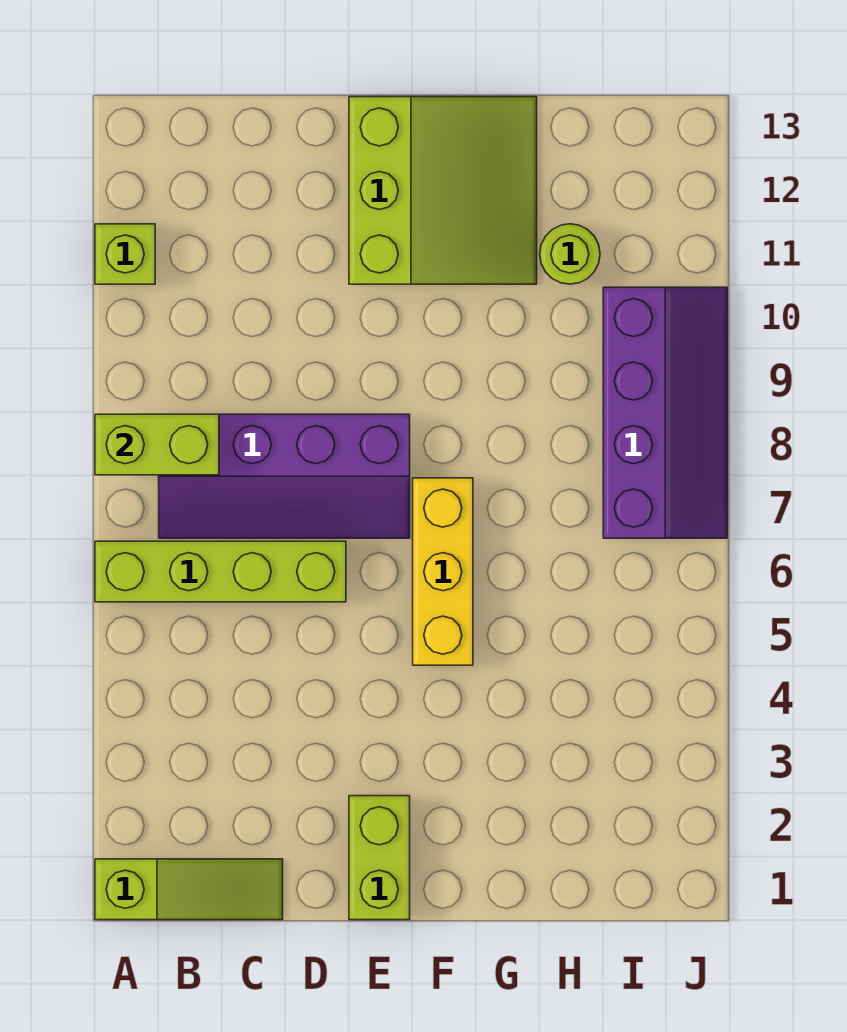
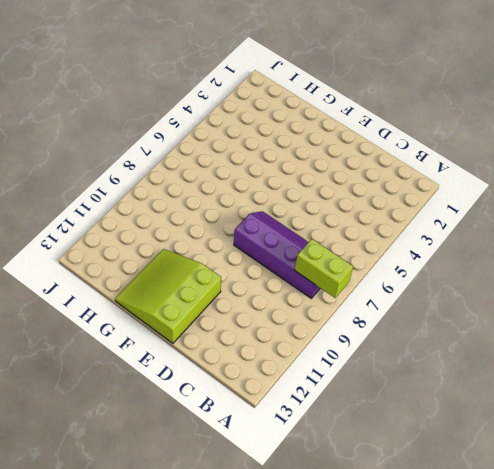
none -> lime 1x3 slope [95,859,283,920]
none -> lime 1x4 brick [95,541,346,602]

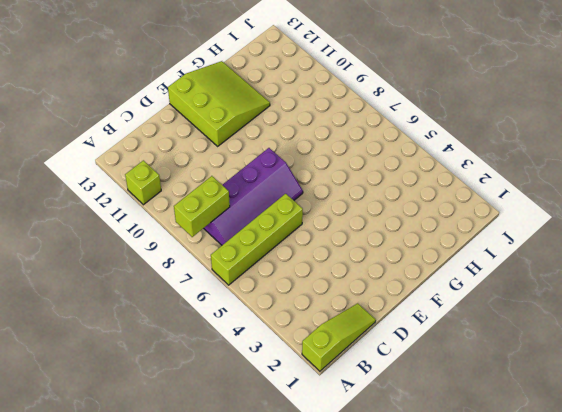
none -> lime 1x2 brick [349,796,410,920]
none -> yellow 1x3 brick [413,478,473,665]

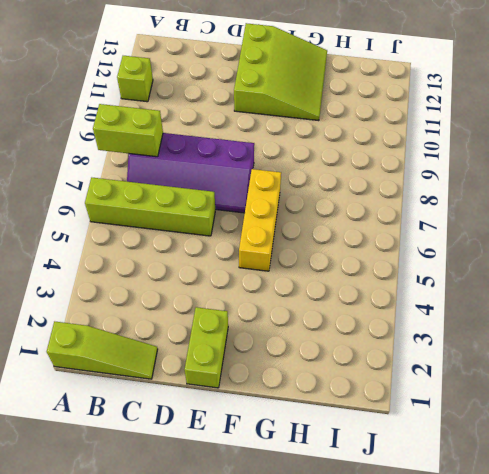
none -> lime 1x1 round brick [540,224,600,284]
none -> purple 2x4 slope [603,287,727,538]

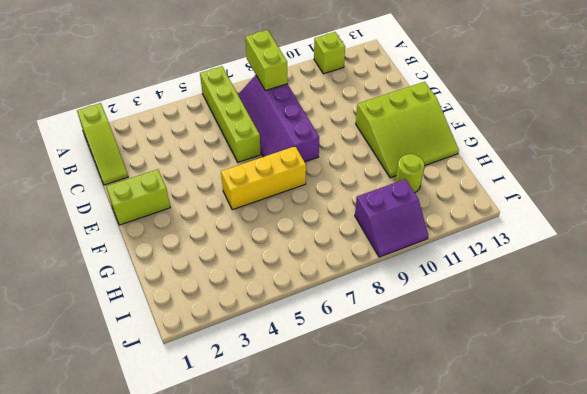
purple 2x2 slope [355,179,428,257] -> purple 2x4 slope [603,287,727,538]

